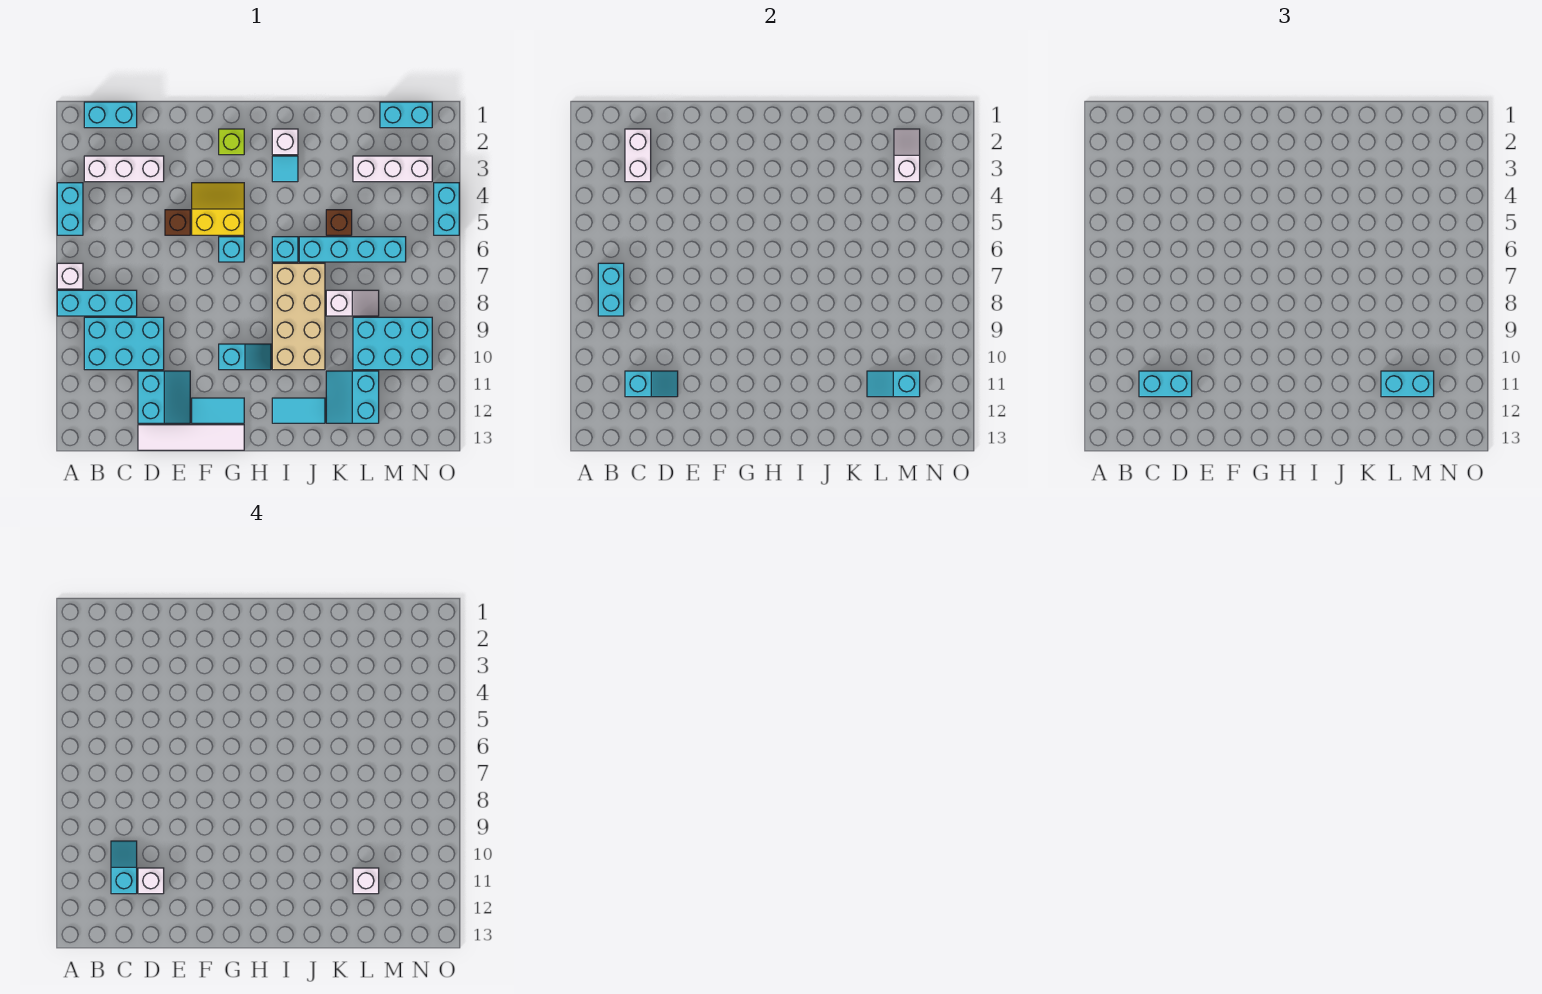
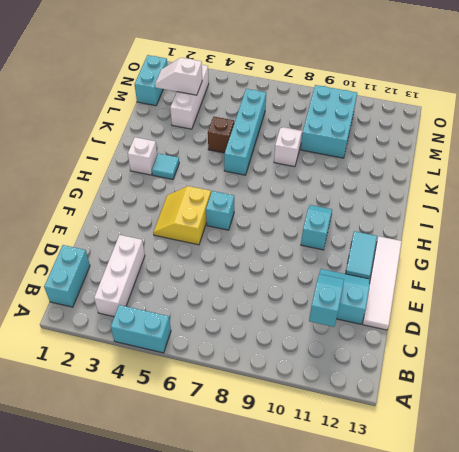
none -> white 1x1 brick [57,263,83,289]
none -> cyan 1x3 brick [57,290,137,316]
none -> cyan 2x3 brick [84,317,164,370]
none -> brown 1x1 brick [165,210,190,235]

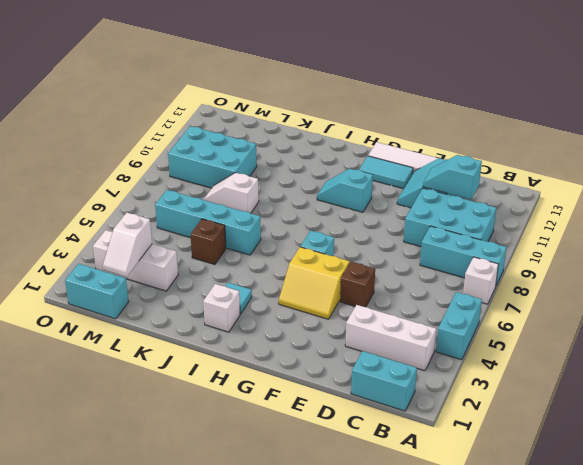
none -> lime 1x1 brick [219,129,244,155]
none -> cyan 1x1 brick [272,237,298,262]
none -> tan 2x4 brick [272,263,325,370]
none -> cyan 1x2 tile [272,398,325,423]

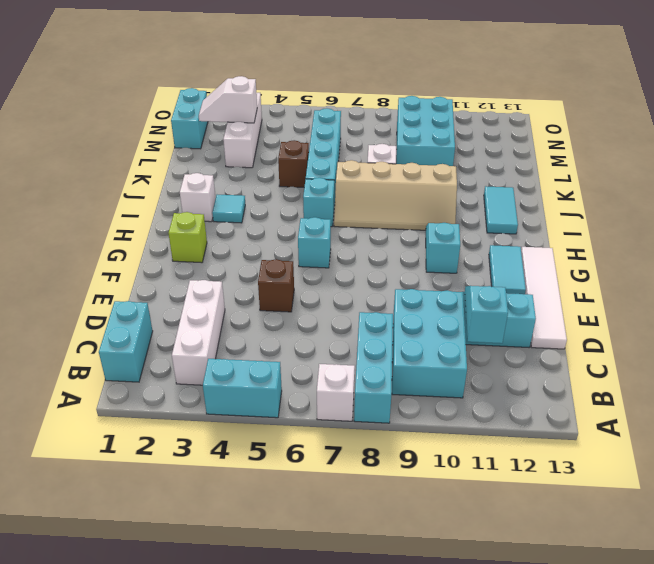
tan 2x4 slope [334,160,457,230] -> tan 2x4 brick [272,263,325,370]
none -> yellow 2x2 slope [192,183,244,235]
none -> cyan 2x2 slope [326,371,379,423]
none -> cyan 1x2 brick [434,183,459,235]
none -> cyan 1x2 brick [598,263,624,316]

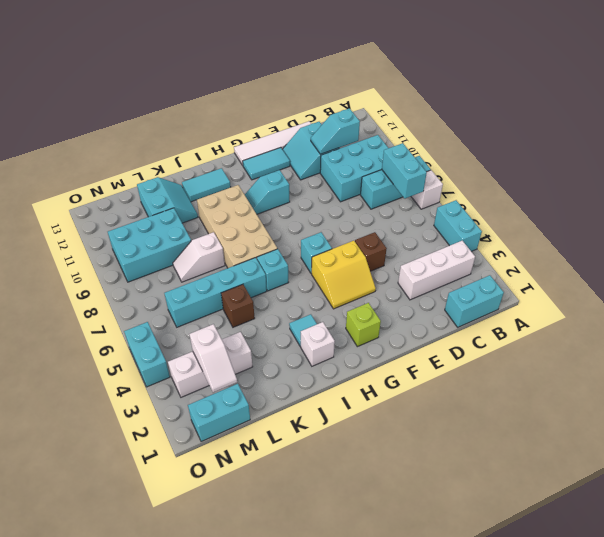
none -> white 1x2 brick [625,129,651,182]
none -> cyan 1x2 slope [867,371,920,397]
none -> cyan 1x2 brick [1139,371,1192,397]
none -> cyan 1x2 brick [1381,371,1434,397]

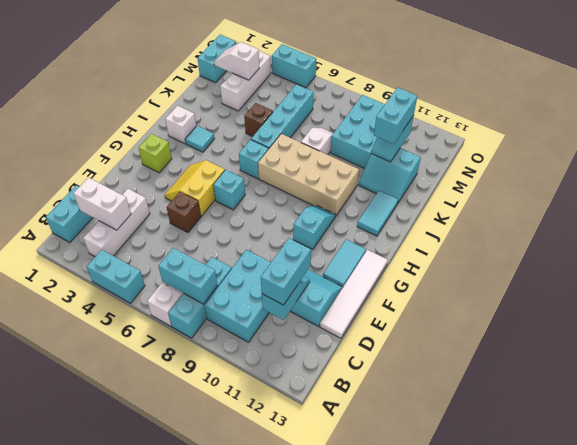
none -> cyan 1x2 slope [111,841,137,894]
none -> white 1x1 brick [138,868,164,894]
none -> white 1x1 brick [353,868,379,894]

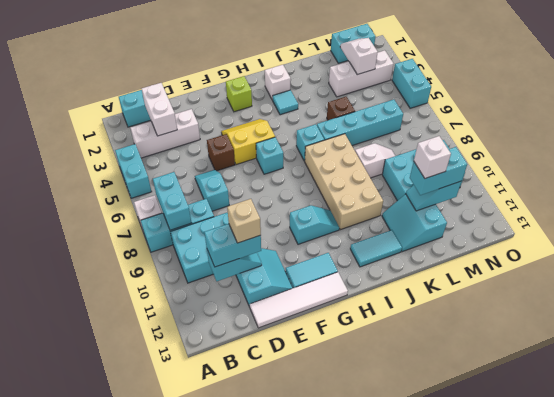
cyan 1x2 slope [195,170,229,211] -> cyan 1x2 slope moved to [111,841,137,894]
tan 1x1 brick [227,199,261,243] -> white 1x1 brick [138,868,164,894]

